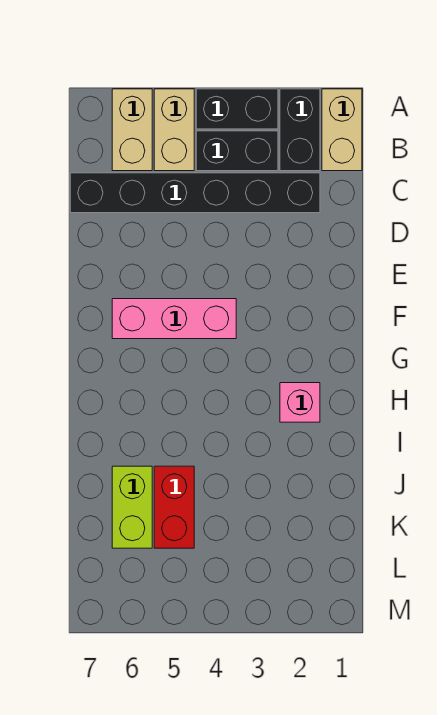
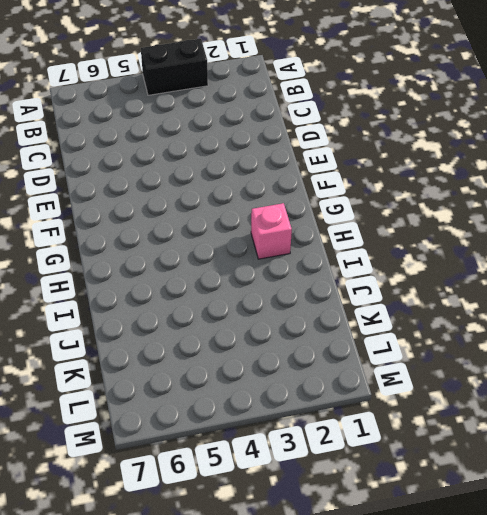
none -> tan 1x2 brick [322,89,362,171]
none -> black 1x2 brick [280,89,320,171]

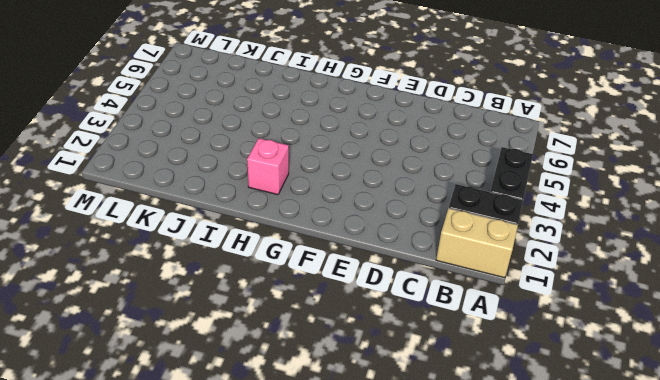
none -> tan 1x2 brick [154,89,194,171]
none -> tan 1x2 brick [112,89,152,171]

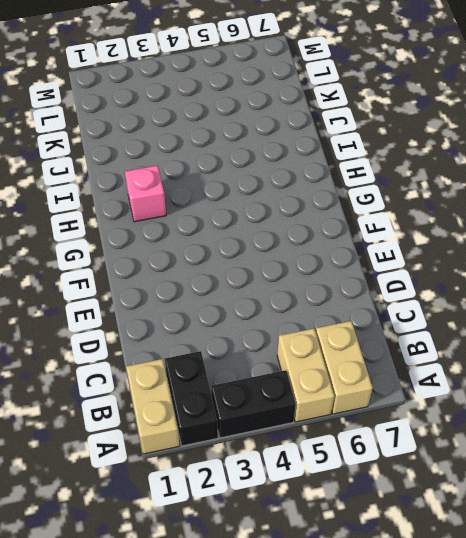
none -> black 1x2 brick [196,131,278,171]
none -> black 1x6 brick [70,173,320,213]

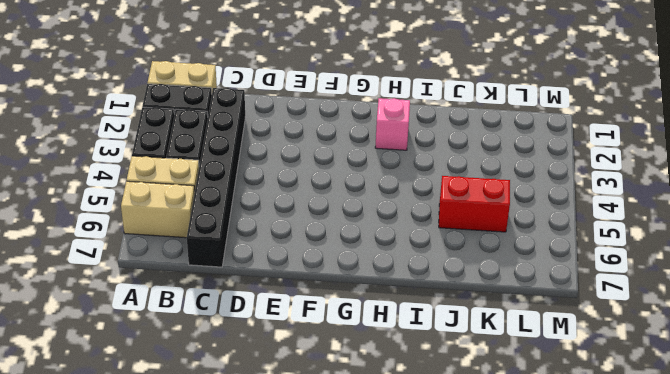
none -> pink 1x3 brick [112,299,236,339]
none -> lime 1x2 brick [112,466,152,548]

